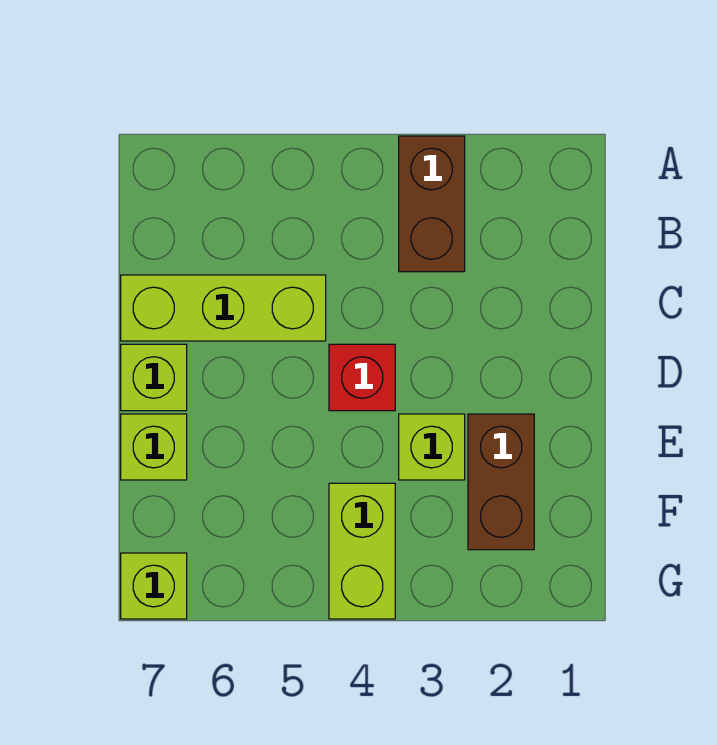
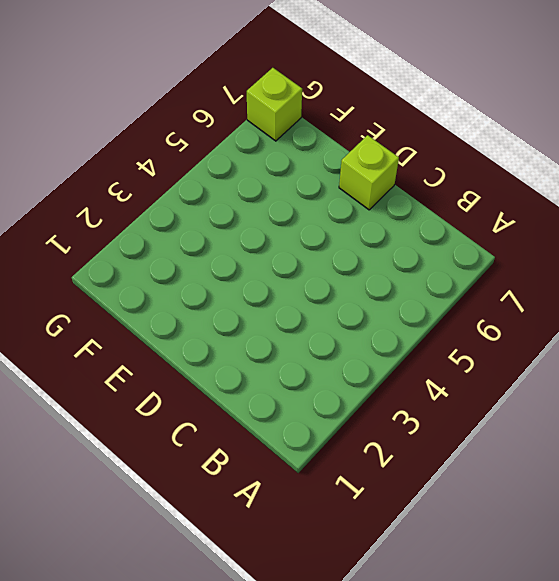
none -> brown 1x2 brick [399,136,465,272]
none -> lime 1x3 brick [121,275,326,341]

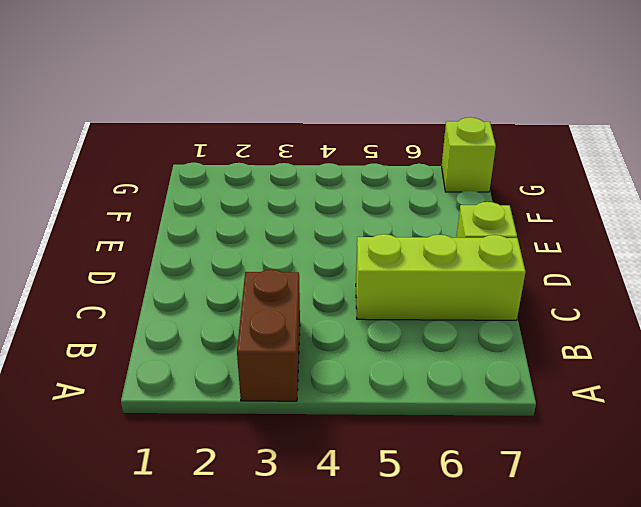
none -> red 1x1 brick [329,344,395,411]
none -> brown 1x2 brick [468,414,534,550]

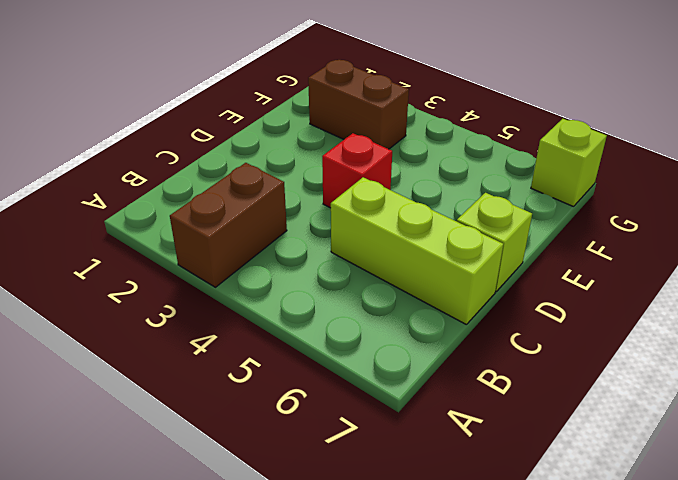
brown 1x2 brick [308,60,409,149] -> brown 1x2 brick turned to [468,414,534,550]
none -> lime 1x1 brick [399,414,465,480]
none -> lime 1x1 brick [121,414,187,480]

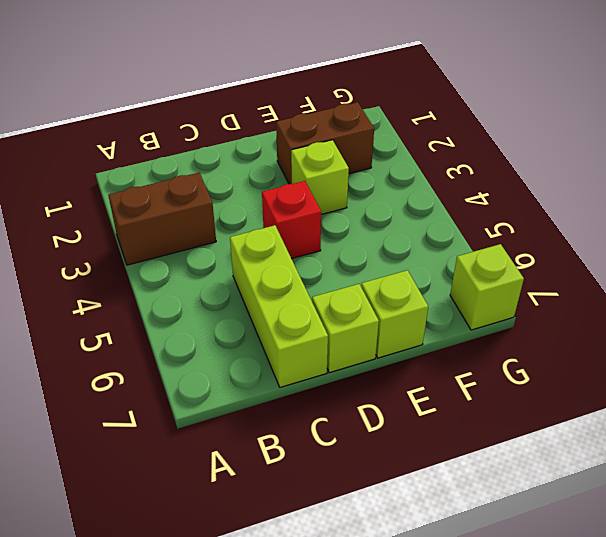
none -> lime 1x2 brick [329,483,395,619]

